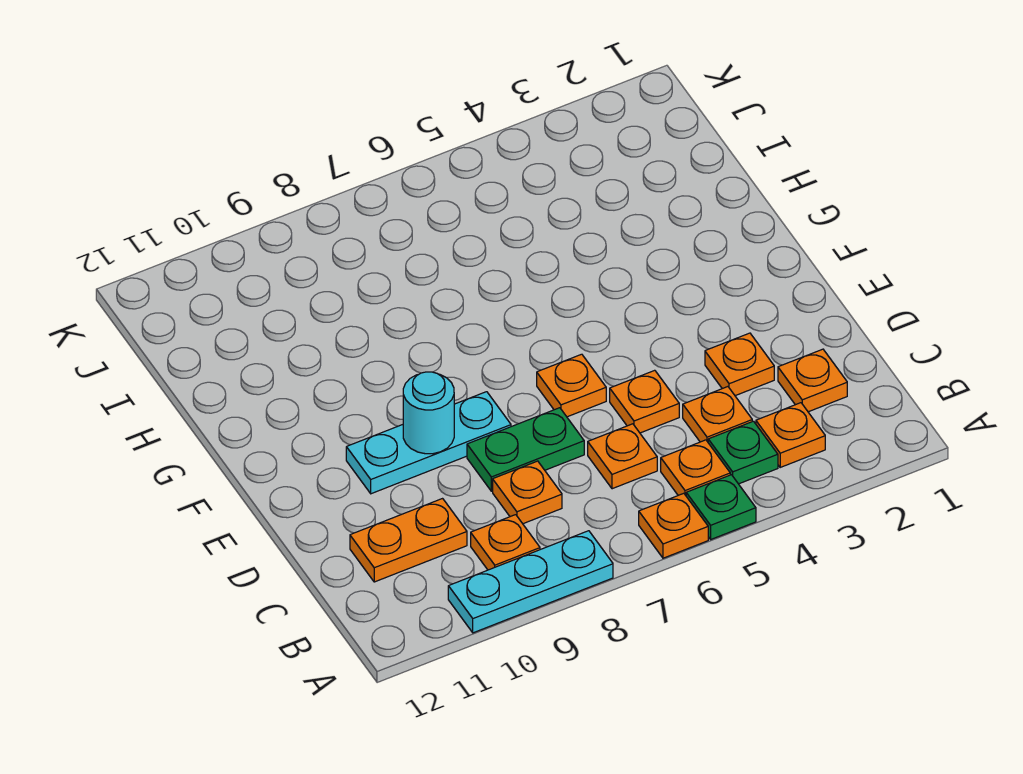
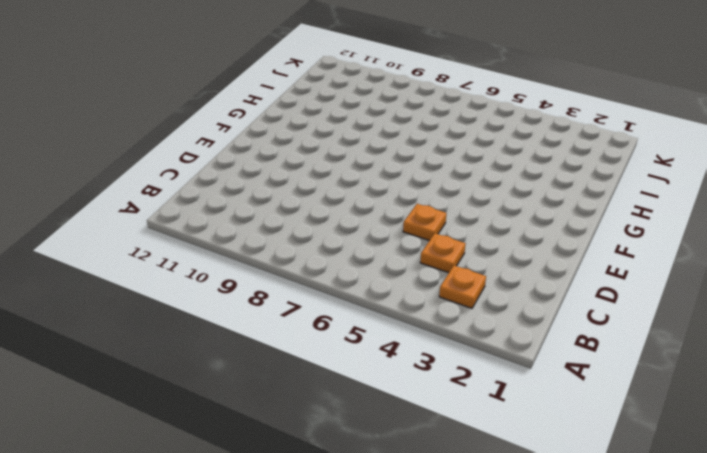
none -> green 1x1 plate [686,475,756,539]
none -> orange 1x1 plate [639,493,708,558]
none -> cyan 1x3 plate [448,531,613,633]

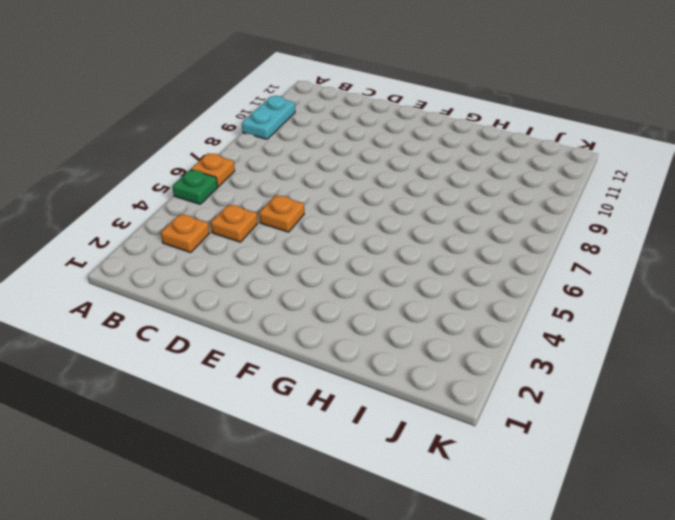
cyan 1x2 plate [242,96,295,139] -> cyan 1x3 plate [448,531,613,633]
none -> green 1x1 plate [708,421,778,484]
none -> orange 1x1 plate [661,440,730,495]
none -> orange 1x1 plate [471,515,540,570]

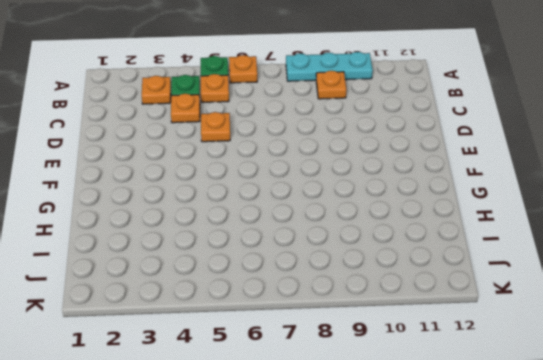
none -> orange 1x1 plate [778,349,847,412]
none -> orange 1x1 plate [588,424,657,489]
none -> orange 1x1 plate [493,461,562,524]

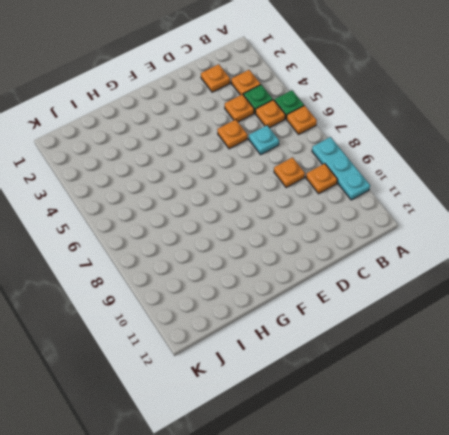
cyan 1x1 plate [249,125,279,154] -> orange 1x1 plate [588,424,657,489]
none -> orange 1x2 plate [350,499,467,582]
none -> orange 1x1 plate [705,333,774,396]
none -> green 1x2 plate [467,408,584,491]

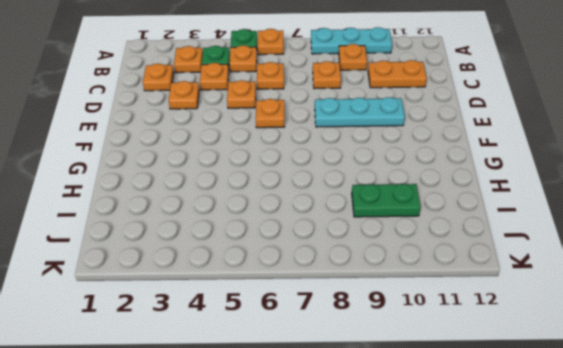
green 1x2 plate [352,184,420,217] -> green 1x2 plate moved to [467,408,584,491]
none -> cyan 1x1 round brick [403,372,454,454]

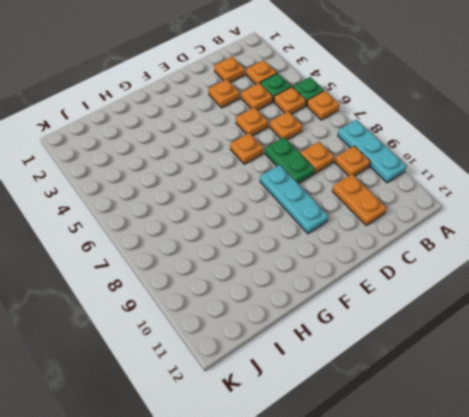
none -> cyan 1x1 round brick [403,372,454,454]

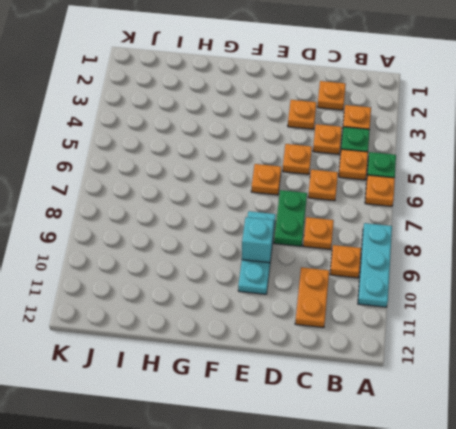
cyan 1x1 brick [242,217,274,263] -> cyan 1x1 round brick [403,372,454,454]

